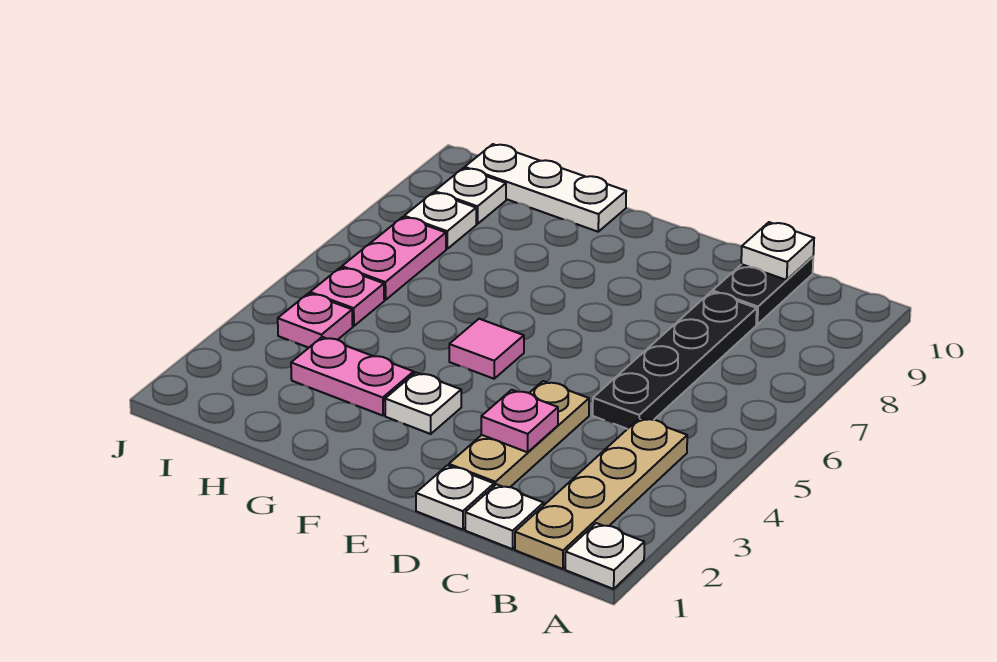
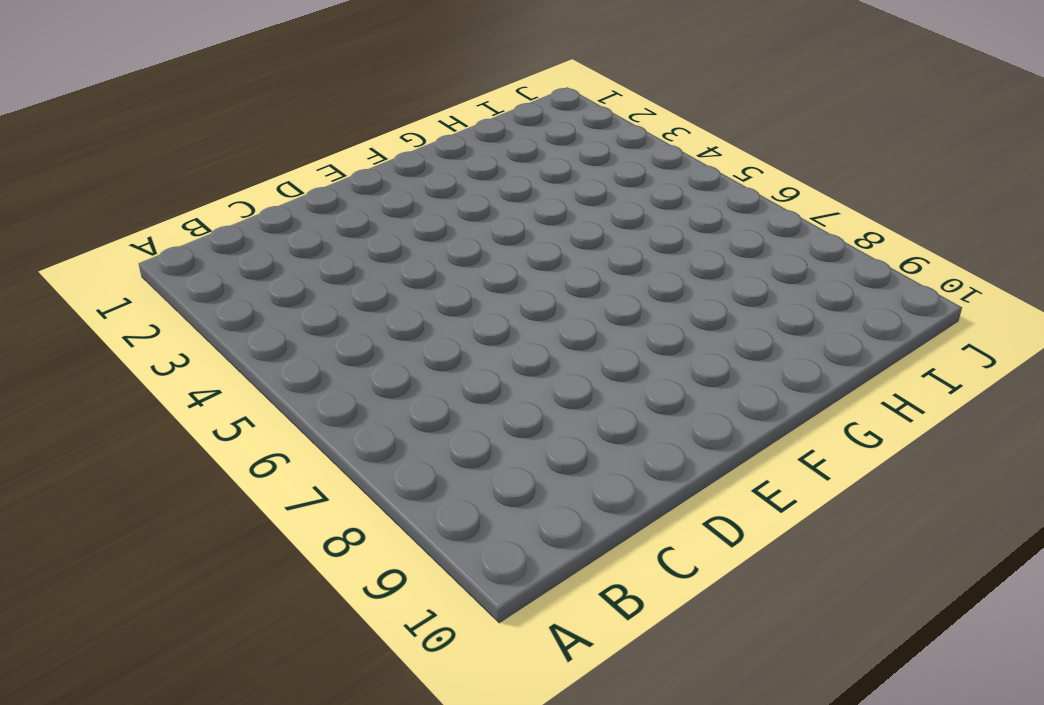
none -> white 1x1 plate [565,523,644,589]
none -> tan 1x4 plate [515,417,687,569]
none -> white 1x1 plate [465,484,544,549]

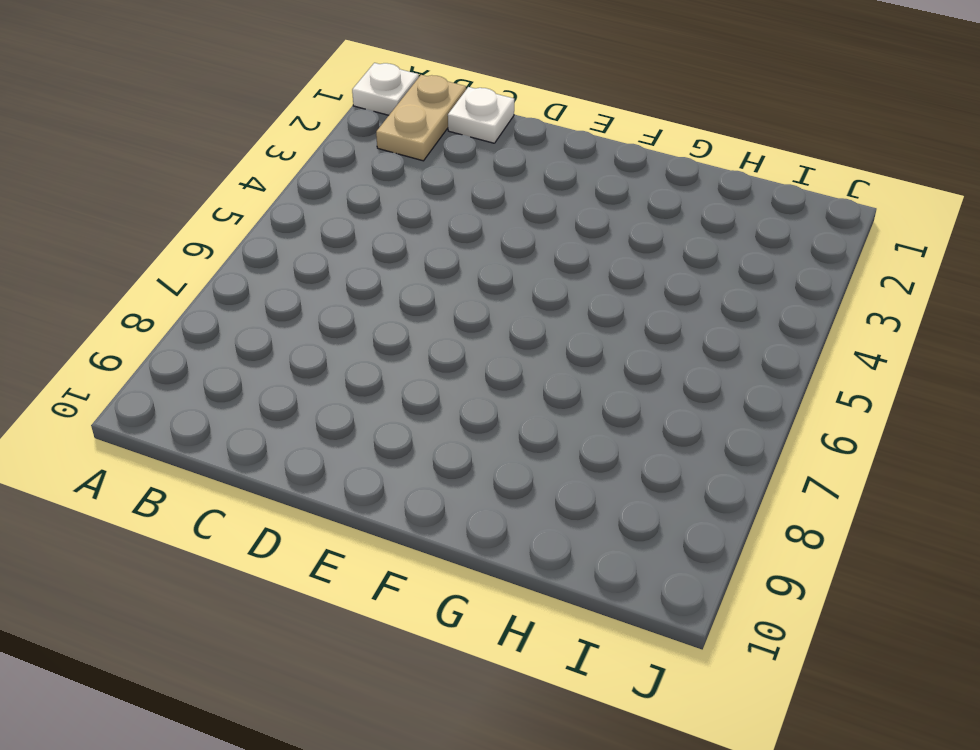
tan 1x2 plate [376,75,466,161] -> tan 1x4 plate [515,417,687,569]
none -> black 1x4 plate [593,292,757,429]
none -> black 1x2 plate [712,257,813,325]
none -> white 1x1 plate [416,465,494,530]

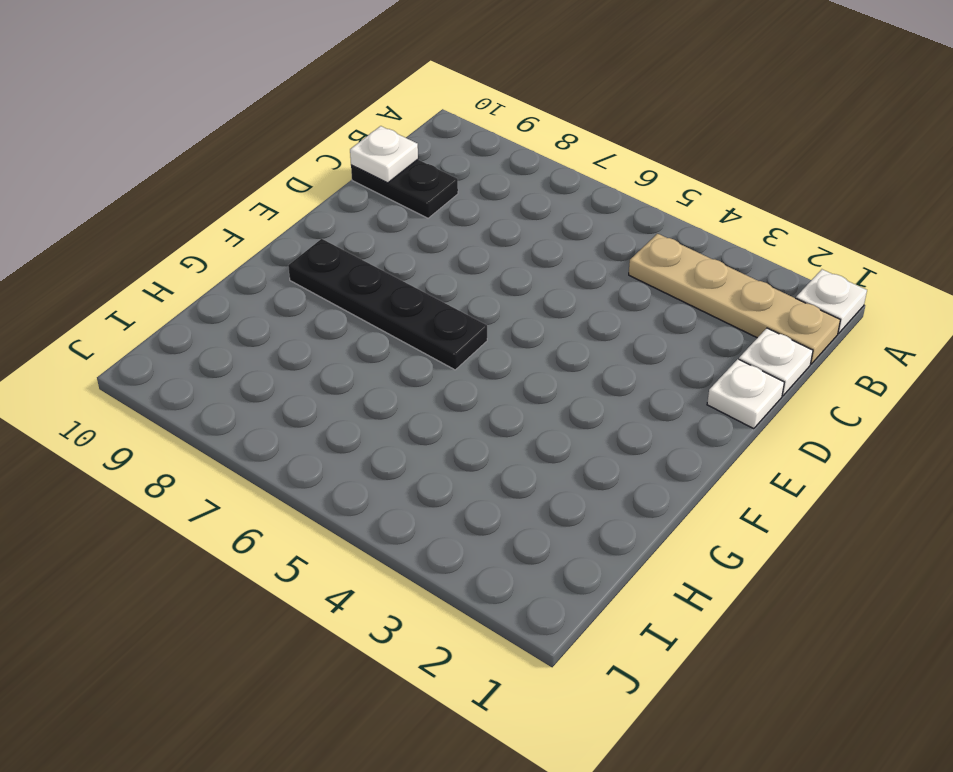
black 1x4 plate [288,239,487,370] -> black 1x4 plate moved to [593,292,757,429]
none -> tan 1x3 plate [449,381,589,487]
none -> white 1x1 plate [385,373,461,434]
none -> pink 1x1 tile [449,319,524,379]

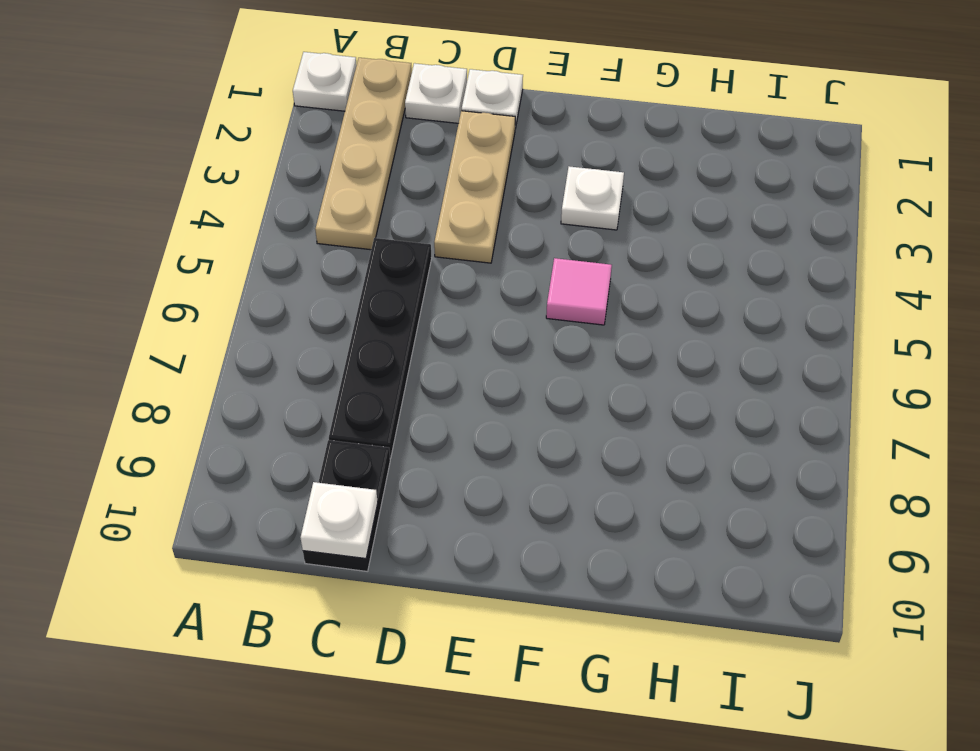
none -> pink 1x2 plate [291,337,414,416]
none -> white 1x3 plate [465,144,626,232]
none -> pink 1x1 plate [278,293,353,348]

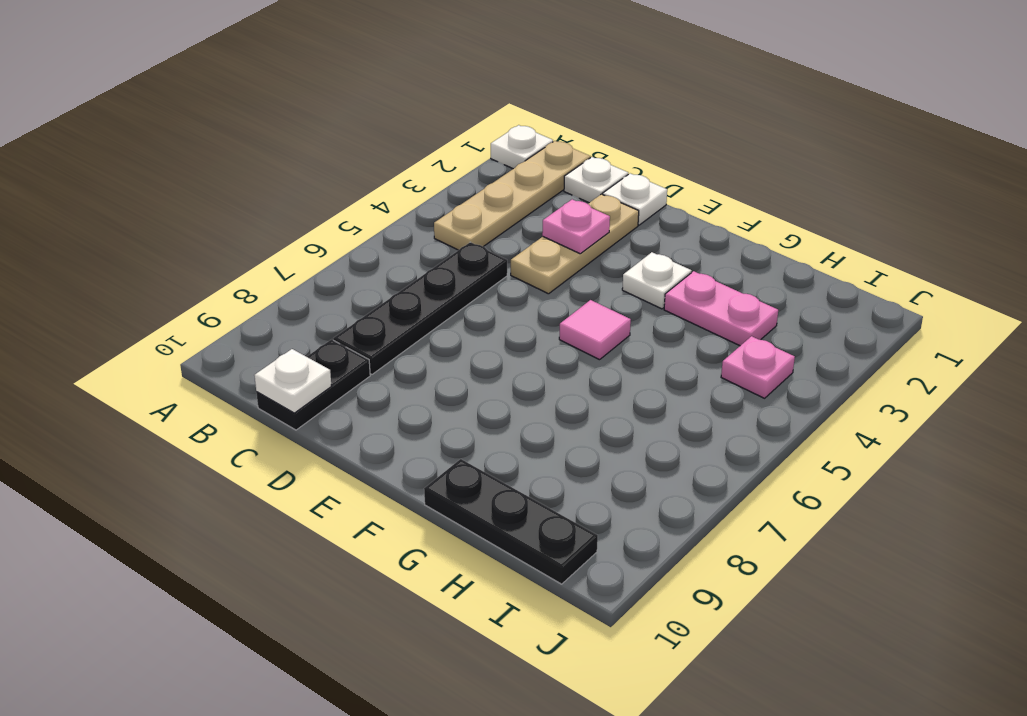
black 1x3 plate [424,459,598,584] -> white 1x3 plate [465,144,626,232]
none -> pink 1x1 plate [310,267,384,326]
none -> pink 1x2 plate [342,217,446,300]
none -> white 1x1 plate [404,192,476,249]

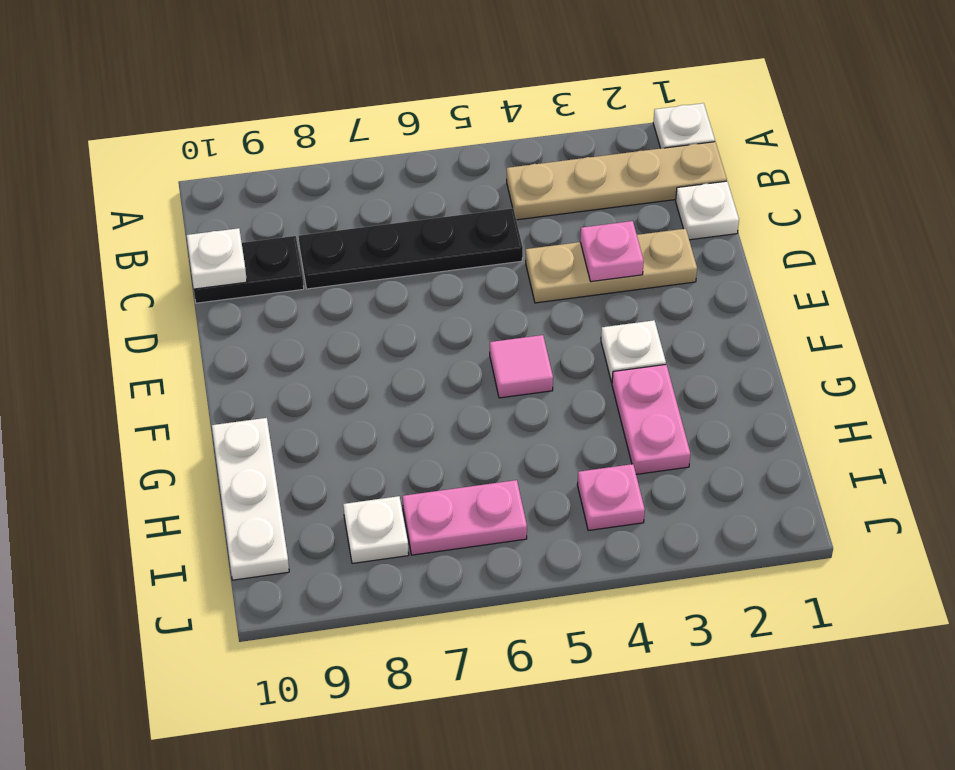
none -> white 1x1 plate [416,465,494,530]
none -> pink 1x1 plate [310,267,384,326]
none -> white 1x1 plate [435,168,506,224]

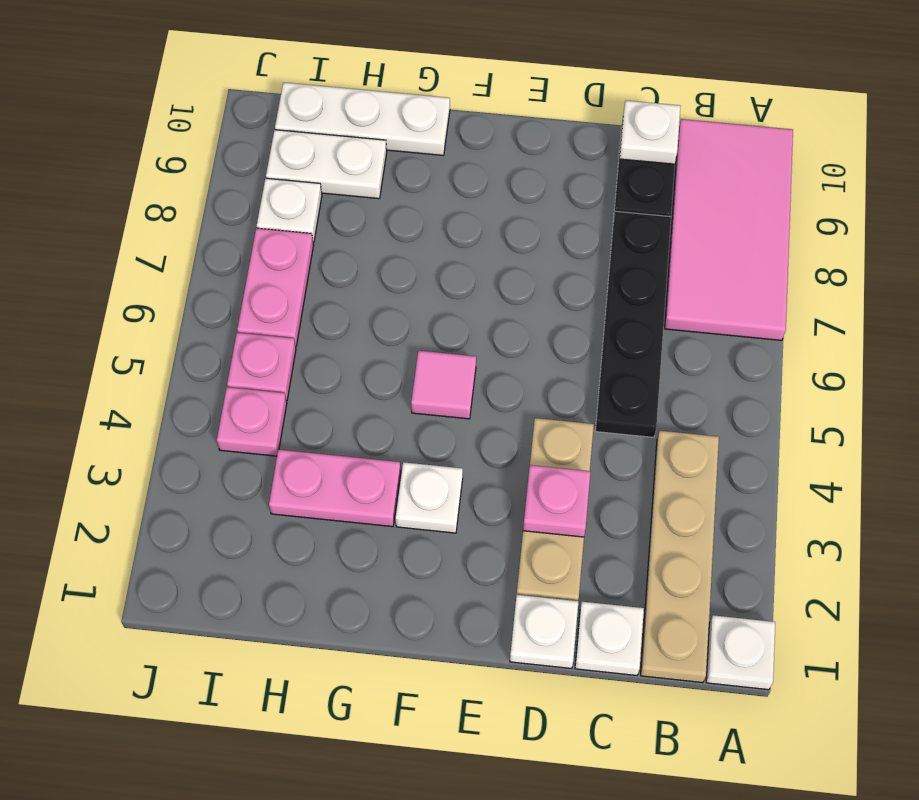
pink 2x4 tile [665,119,793,340] -> none
white 1x2 plate [266,130,387,199] -> white 1x1 plate [435,168,506,224]

